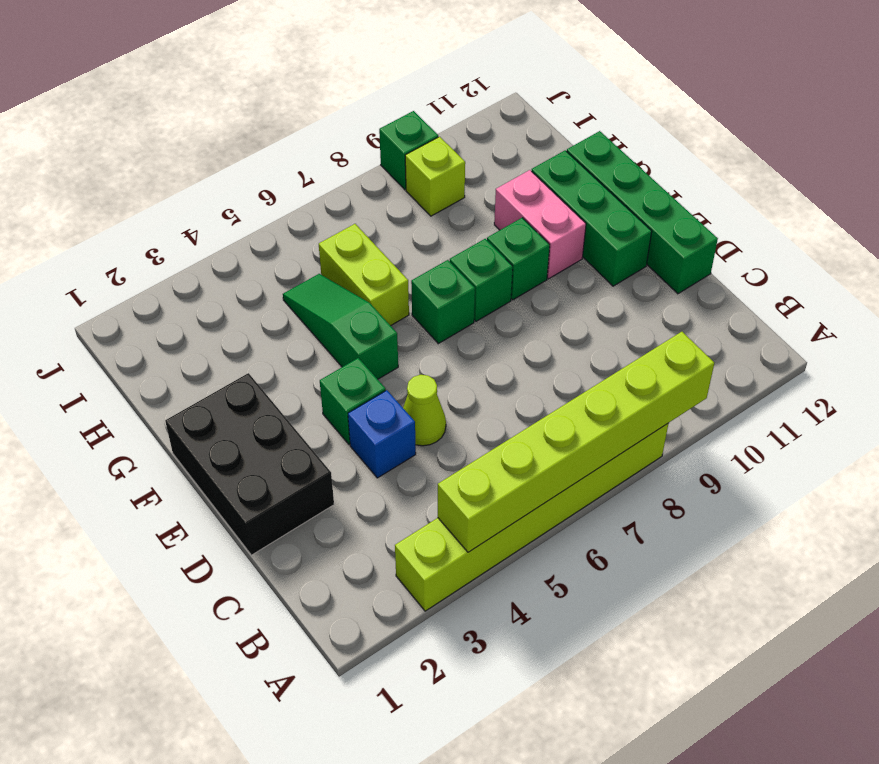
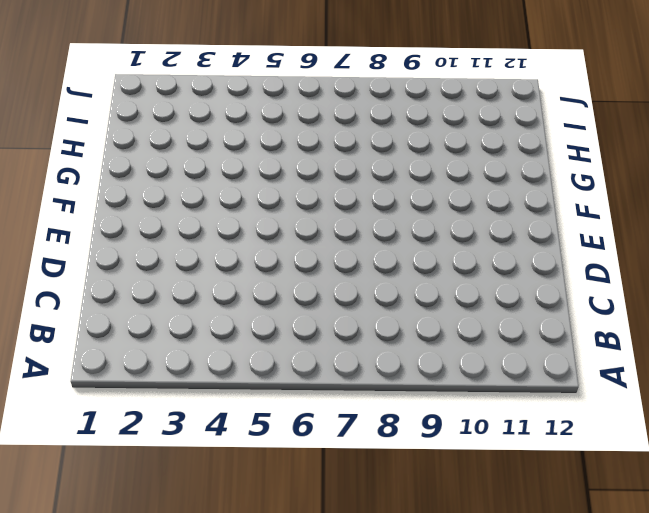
none -> lime 1x6 brick [395,424,668,611]
none -> black 2x3 brick [165,373,334,555]
none -> blue 1x1 brick [348,390,416,478]

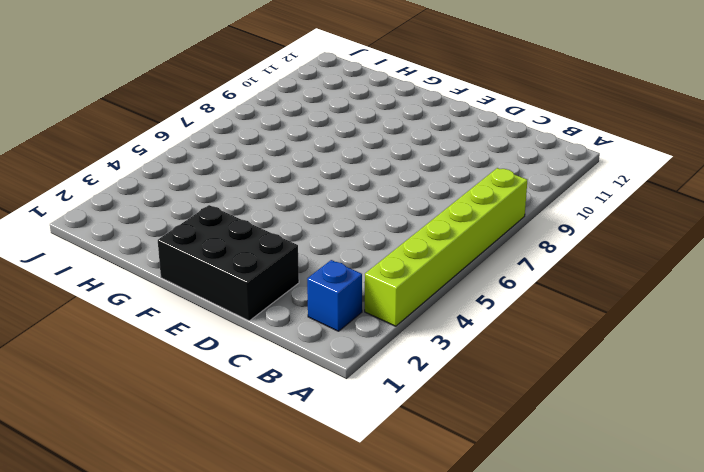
blue 1x1 brick [307,260,362,331] -> blue 1x1 brick moved to [348,390,416,478]
none -> lime 1x1 cone [403,375,446,446]
none -> green 1x4 brick [567,131,718,294]
none -> green 1x1 brick [320,358,386,445]

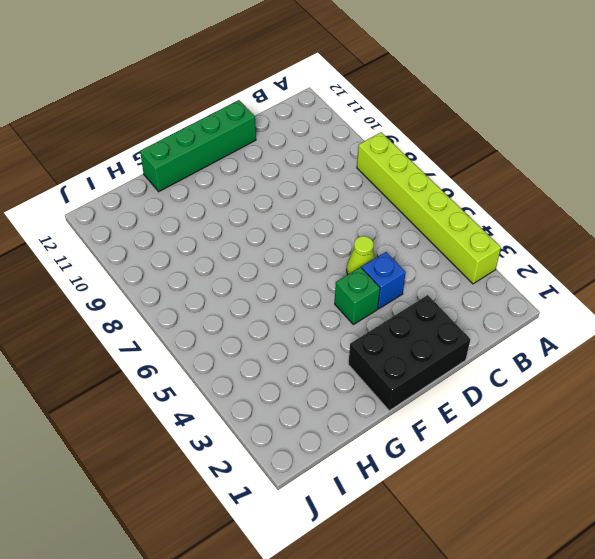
none -> green 1x3 brick [532,150,652,286]
none -> green 1x3 slope [283,274,398,379]
none -> green 1x1 brick [411,260,475,344]

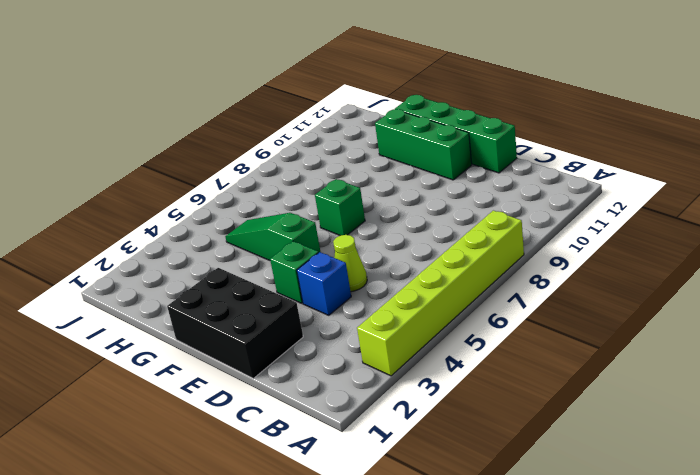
none -> green 1x1 brick [450,239,513,321]
none -> green 1x1 brick [487,218,550,300]
none -> pink 1x2 brick [494,170,586,279]

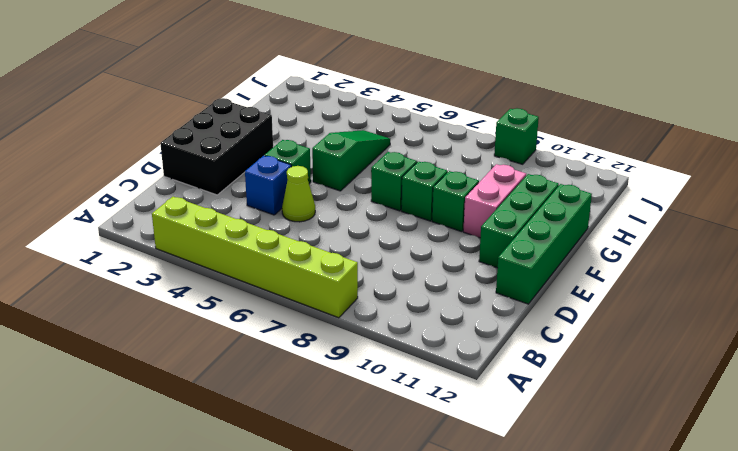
none -> lime 1x2 brick [319,224,409,326]
none -> lime 1x1 brick [405,137,465,216]
none -> lime 1x6 brick [438,332,714,552]

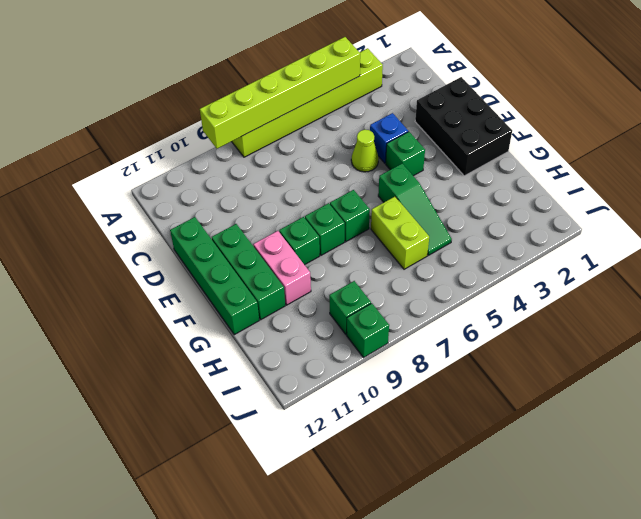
green 1x1 brick [329,281,371,335] -> lime 1x1 brick [405,137,465,216]

